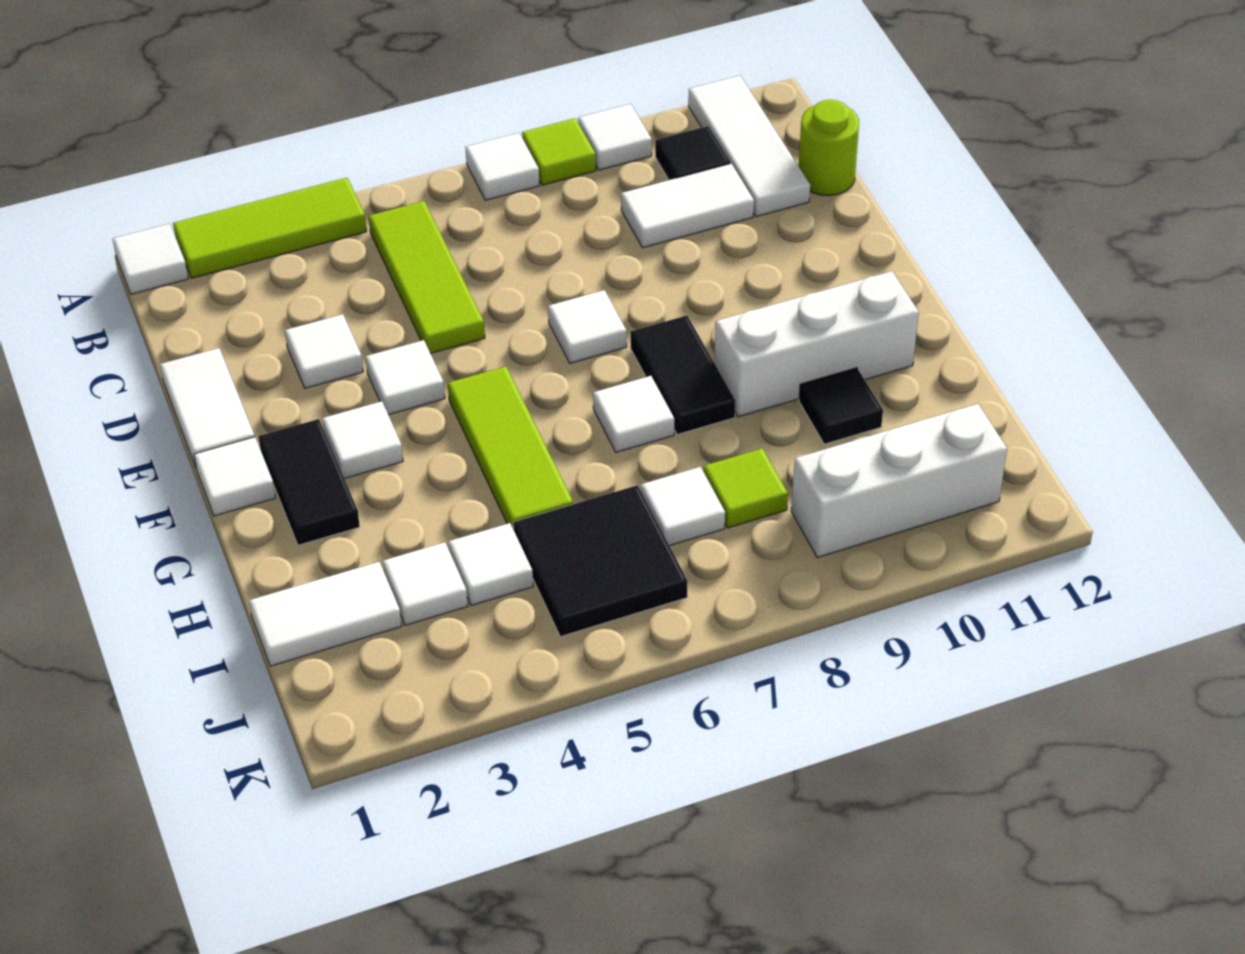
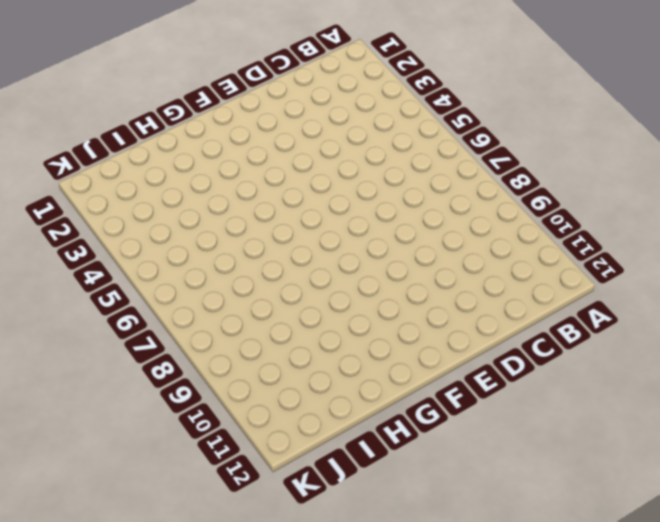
none -> white 1x1 tile [113,224,188,294]
none -> lime 1x3 tile [173,178,367,278]
none -> white 1x1 tile [465,133,539,200]

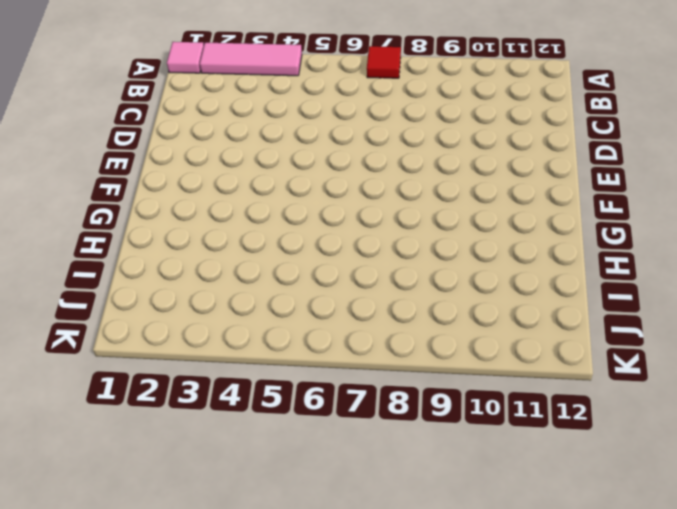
pink 1x1 tile [167,42,204,73] -> white 1x1 tile [113,224,188,294]
pink 1x3 tile [200,43,302,76] -> lime 1x3 tile [173,178,367,278]
red 1x1 tile [367,46,401,78] -> white 1x1 tile [465,133,539,200]
none -> lime 1x1 tile [522,118,596,185]
none -> white 1x1 tile [578,104,652,170]
none -> white 1x3 tile [688,76,810,217]

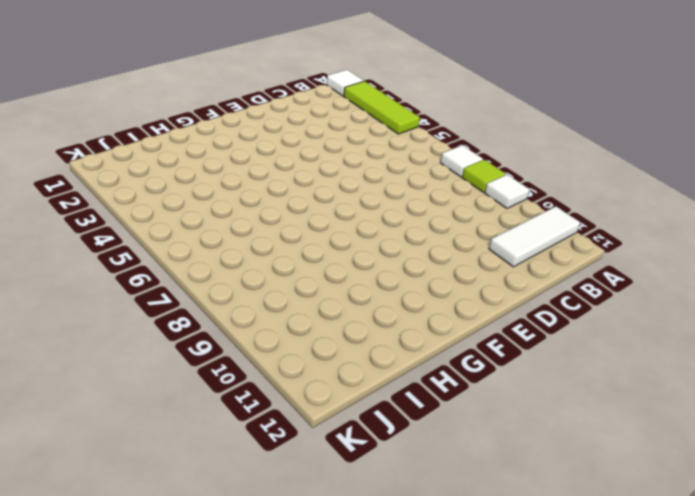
none -> lime 1x3 tile [369,201,485,353]
none -> black 1x1 tile [655,126,730,180]
none -> white 1x2 tile [621,164,754,248]

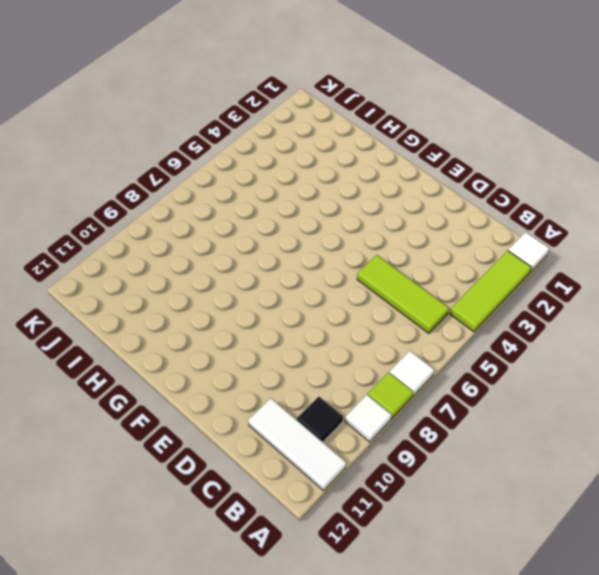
none -> white 1x2 tile [621,164,754,248]
none -> lime 1x1 round brick [799,100,859,196]
none -> white 1x2 tile [160,348,255,467]

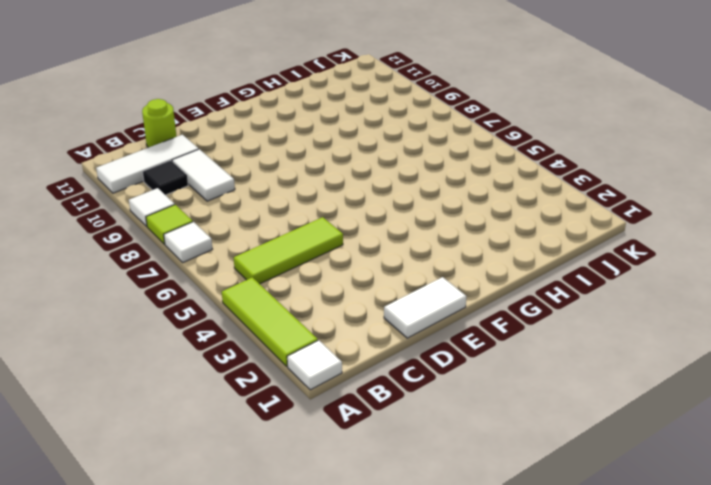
none -> white 1x1 tile [285,314,363,388]
none -> white 1x1 tile [365,340,445,415]
none -> white 1x1 tile [548,290,627,363]

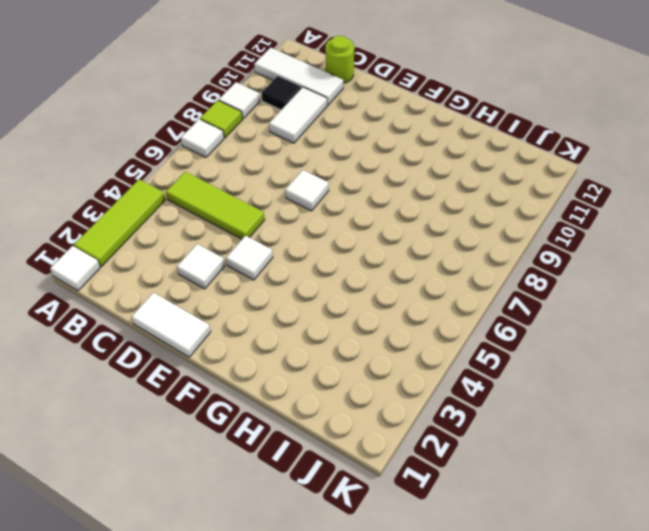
none -> white 1x1 tile [194,437,276,516]
none -> black 1x2 tile [258,419,360,545]
none -> white 1x1 tile [322,401,403,479]

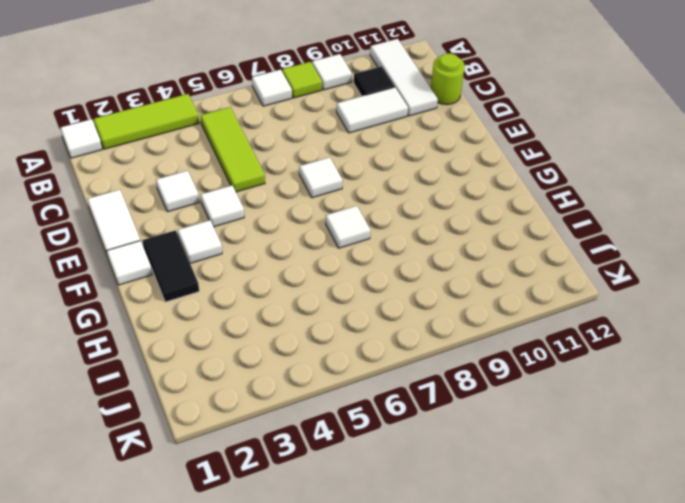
none -> lime 1x3 tile [448,366,573,530]
none -> black 1x2 tile [630,316,735,435]
none -> white 1x3 brick [714,271,919,417]

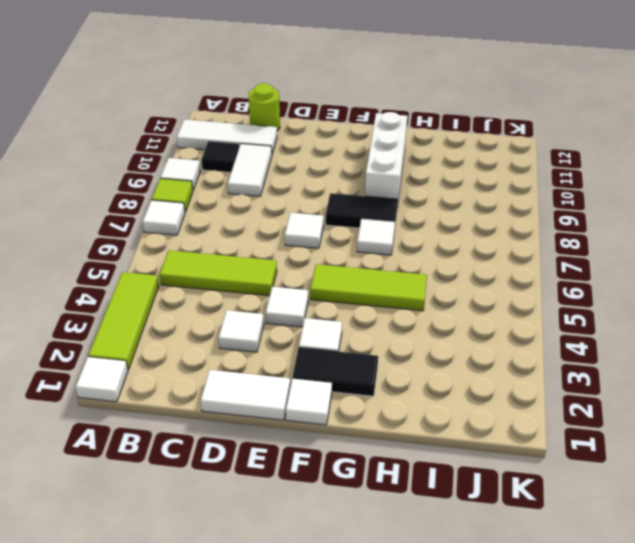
none -> black 1x1 tile [799,368,883,444]
none -> white 1x2 tile [249,562,402,666]
none -> white 1x1 tile [383,542,468,625]

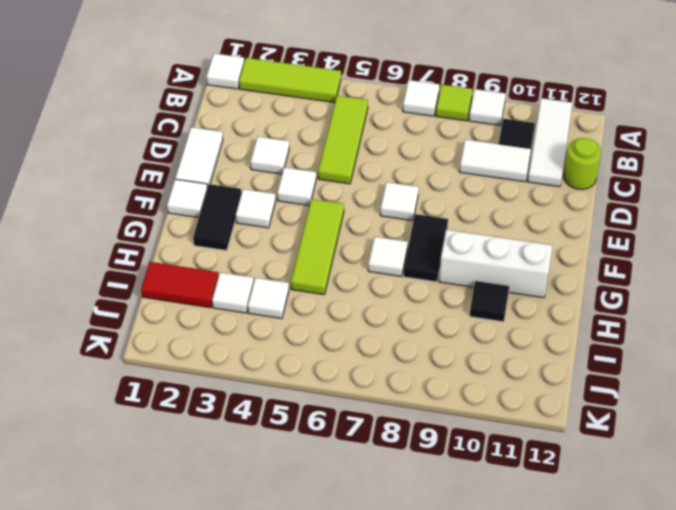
red 1x2 tile [141,262,218,308] -> white 1x2 tile [249,562,402,666]
none -> black 2x2 tile [513,485,687,637]
none -> white 1x1 tile [641,467,725,546]
none -> lime 1x1 tile [703,448,788,528]

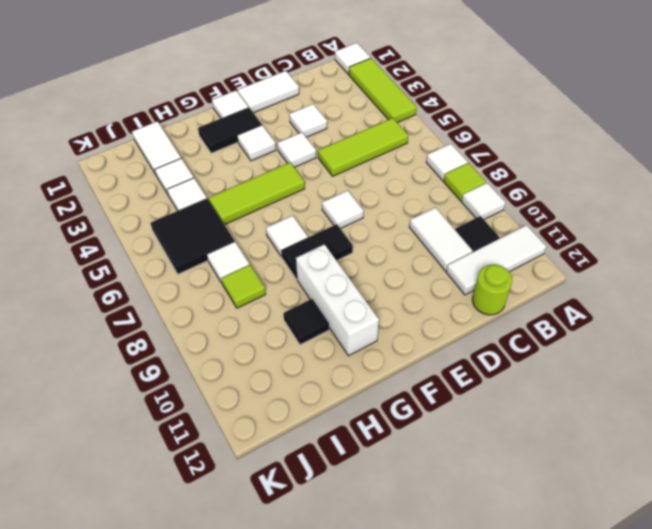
none -> white 1x3 brick [791,404,1007,557]

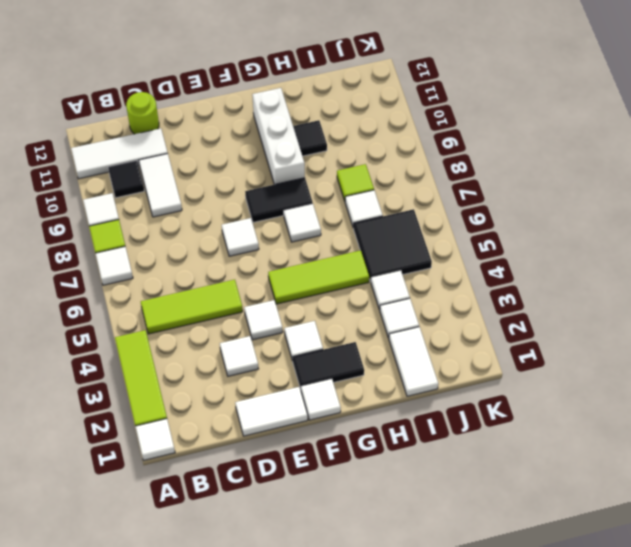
none -> white 1x3 brick [791,404,1007,557]

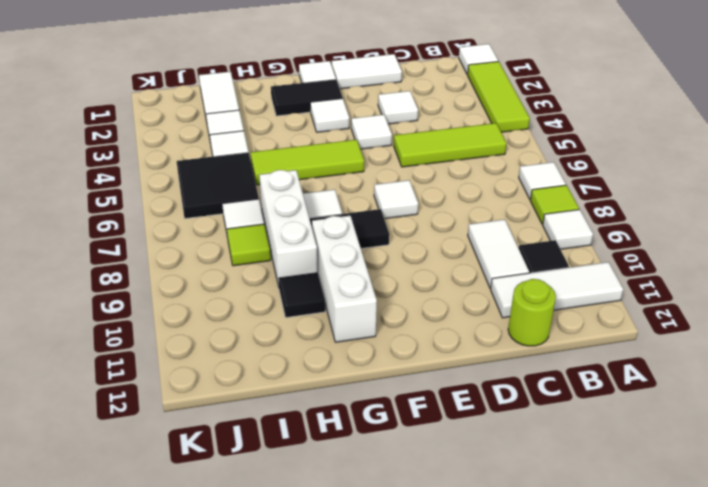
white 1x3 brick [259,170,317,286] -> white 1x3 brick moved to [791,404,1007,557]

